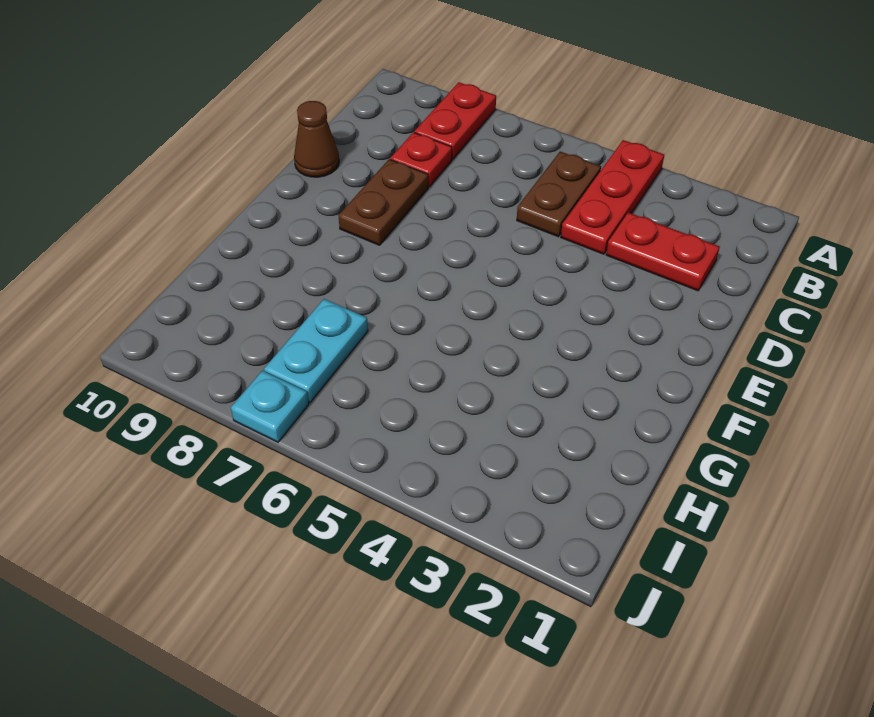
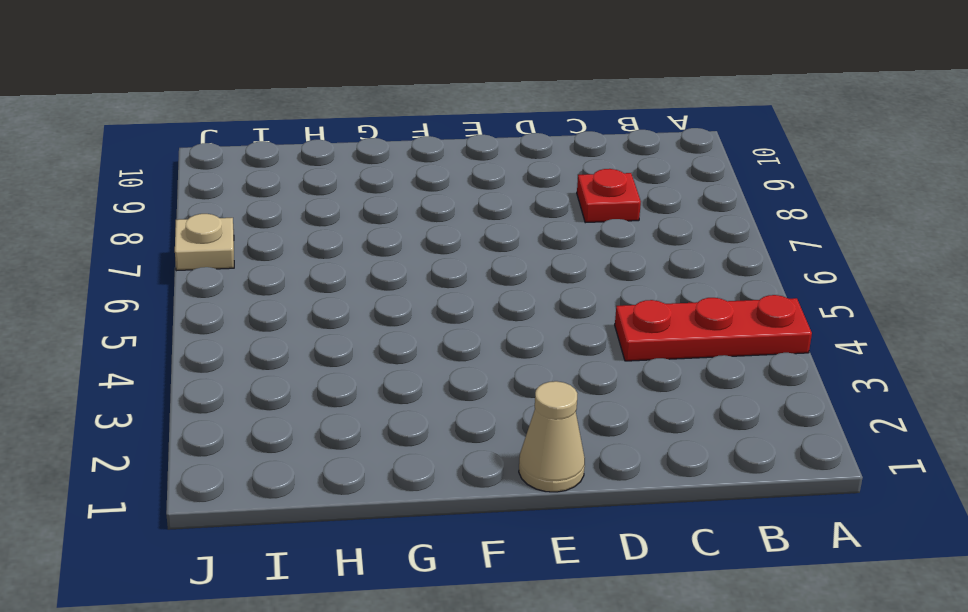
tan 1x1 cone [519,381,585,492] -> none
tan 1x1 plate [175,214,234,271] -> cyan 1x1 plate [231,371,309,442]
none -> red 1x2 plate [414,82,496,159]
none -> brown 1x2 plate [517,152,601,237]

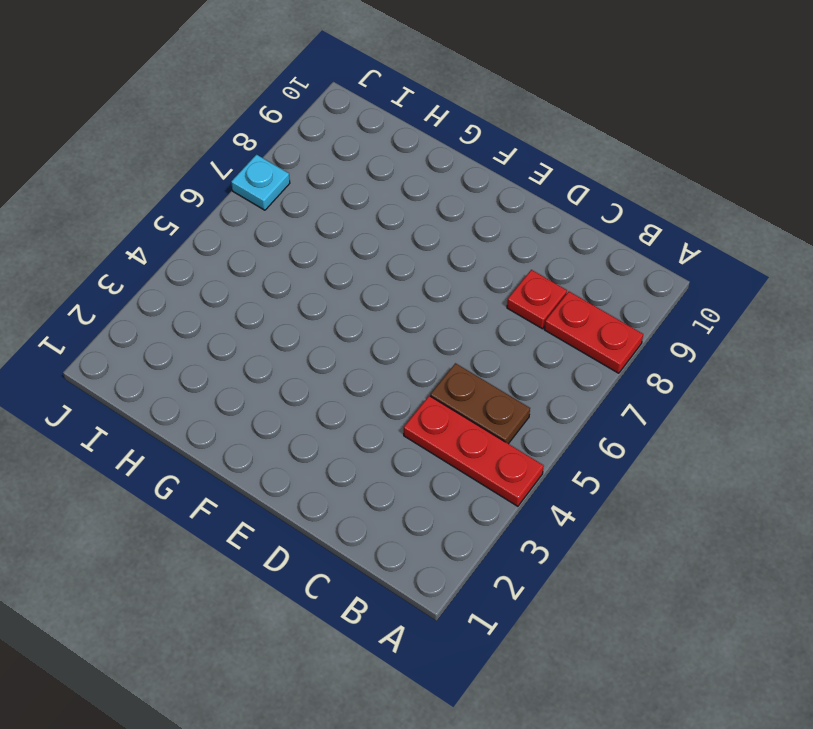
none -> red 1x2 plate [606,212,720,291]
none -> brown 1x2 plate [338,159,428,245]

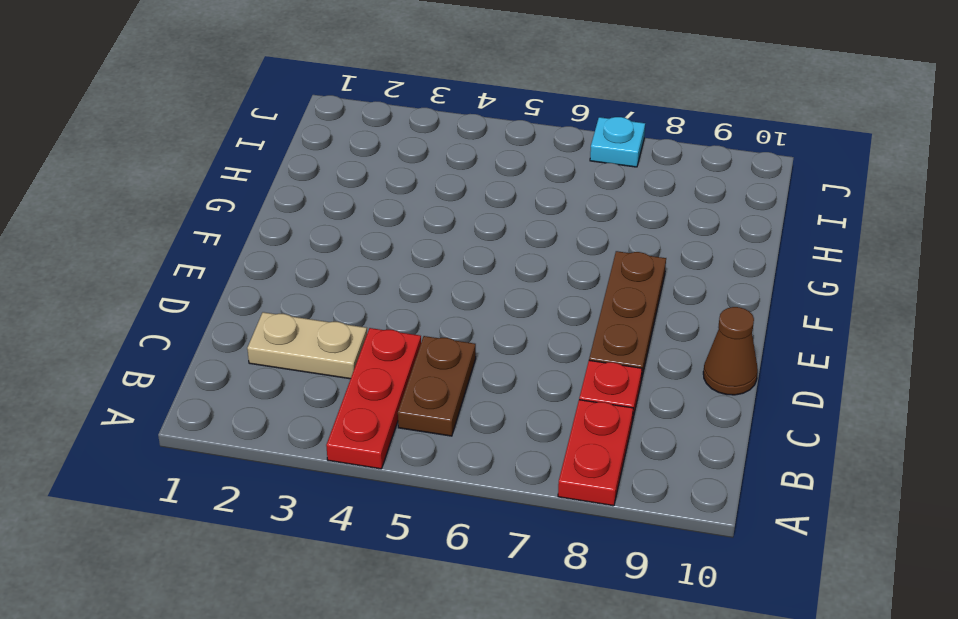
tan 1x2 plate [247,312,367,379] -> red 1x2 plate [606,212,720,291]
brown 1x3 plate [589,251,666,380] -> brown 1x2 plate [338,159,428,245]
none -> cyan 1x2 plate [264,299,368,403]

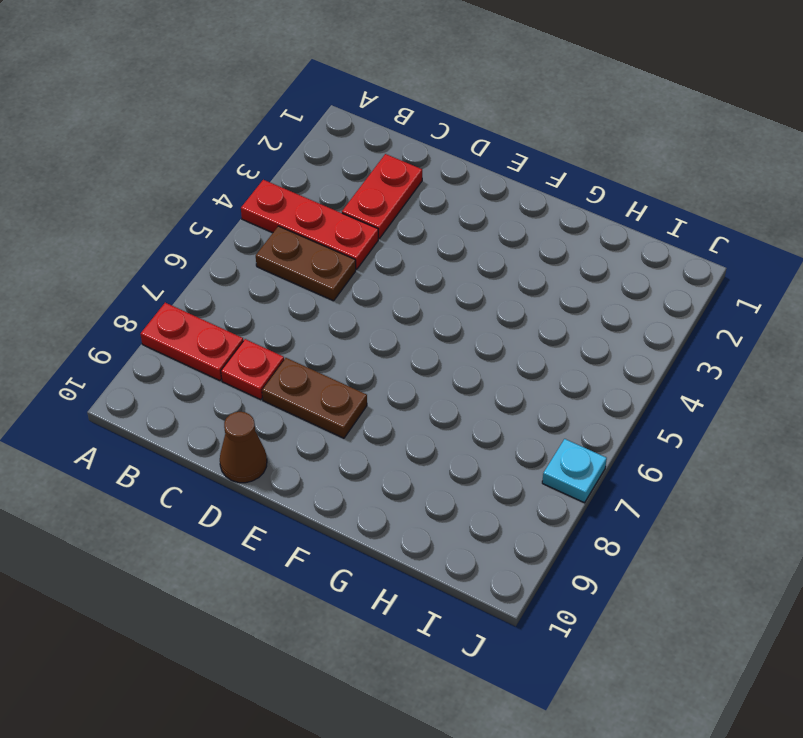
none -> cyan 1x2 plate [264,299,368,403]

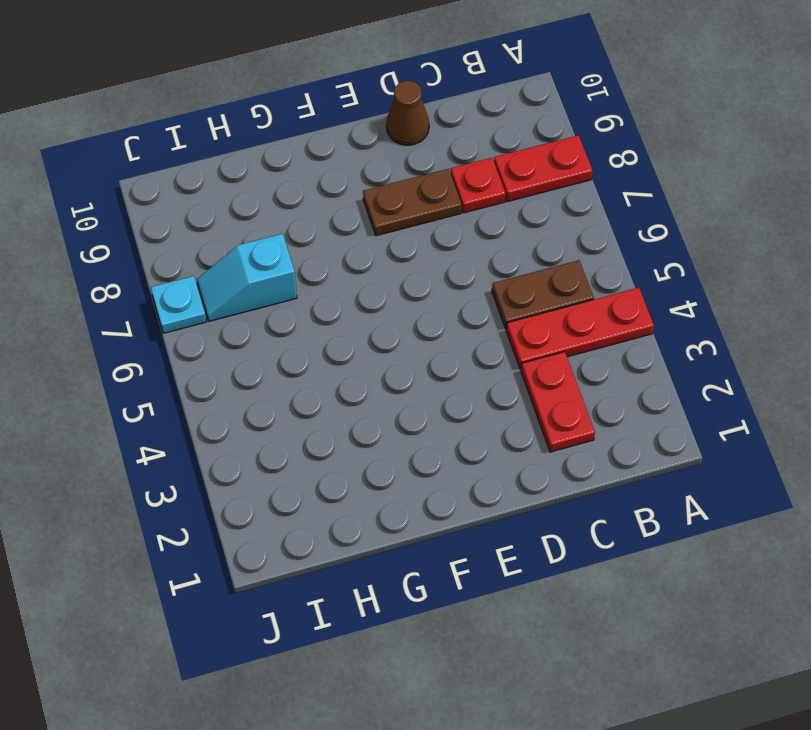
cyan 1x2 slope [197,234,297,321] -> cyan 1x2 plate [264,299,368,403]

